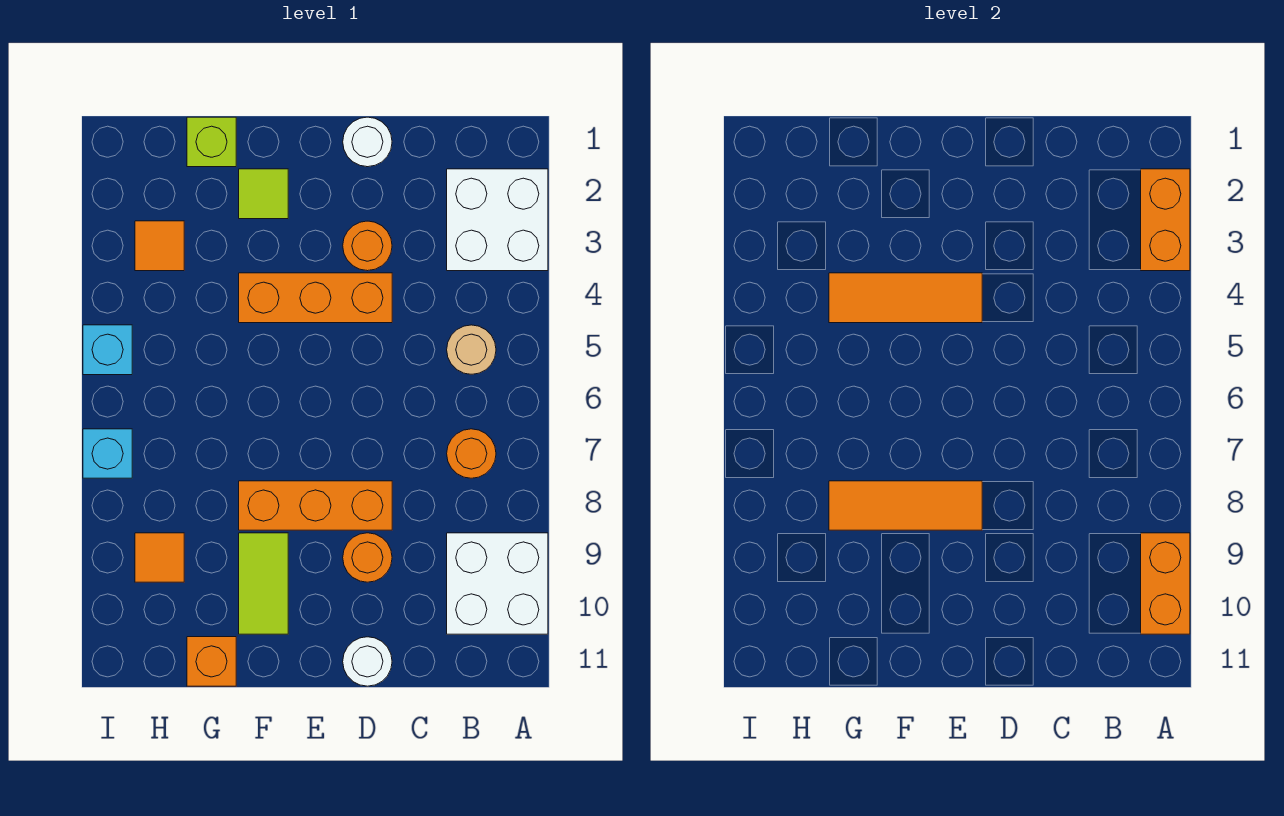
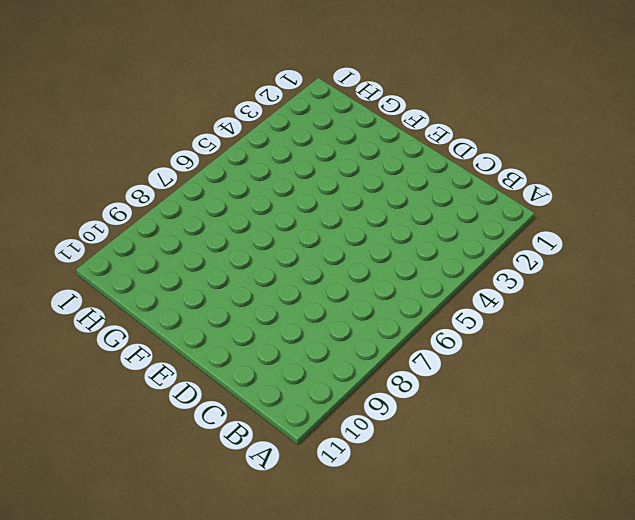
none -> white 2x2 brick [447,169,548,271]
none -> white 2x2 brick [447,533,548,634]
none -> tan 1x1 round brick [447,325,496,374]

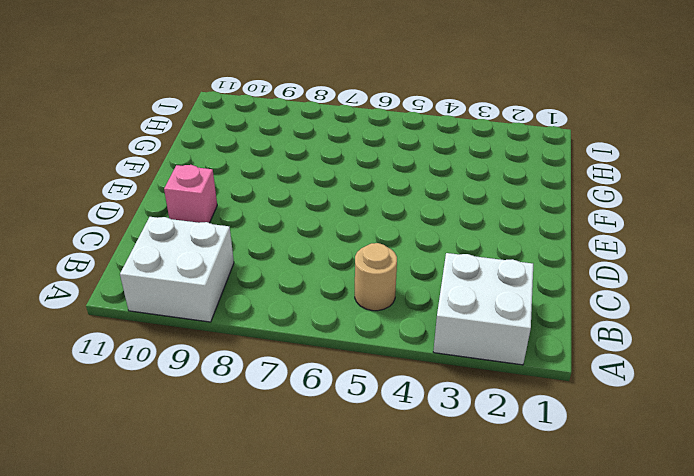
pink 1x1 brick [164,165,217,223] -> none
none -> orange 1x1 round brick [447,429,496,478]
none -> white 1x1 round brick [343,117,392,167]
none -> orange 1x1 round brick [343,221,392,271]

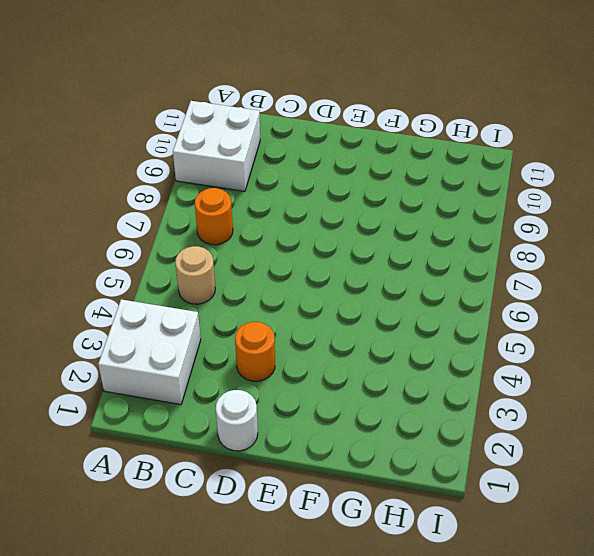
none -> orange 1x3 brick [239,273,392,323]
none -> orange 1x3 brick [239,481,392,530]
none -> orange 1x1 round brick [343,533,392,582]

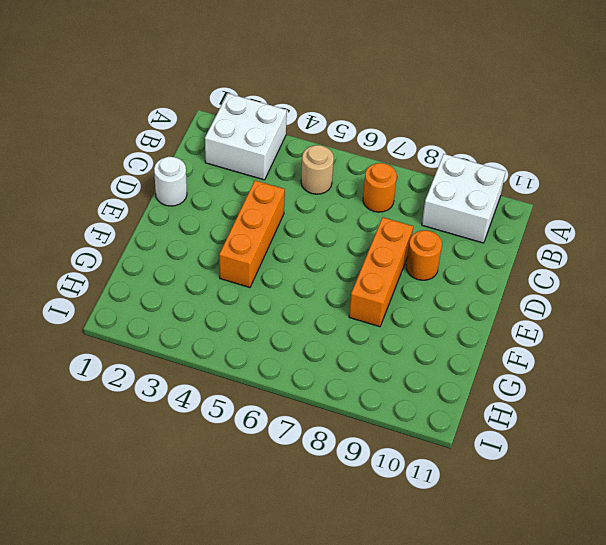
none -> orange 1x1 round brick [343,221,392,271]
none -> white 1x1 round brick [343,637,392,686]
none -> lime 1x1 tile [239,169,288,219]

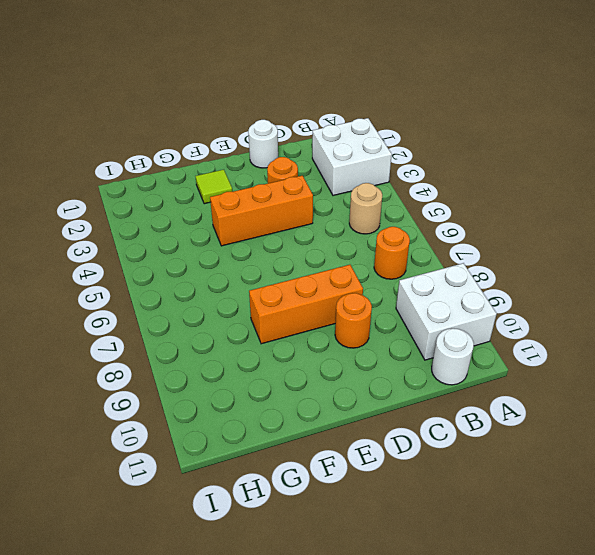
white 1x1 round brick [432,328,474,385] -> white 1x1 round brick moved to [343,637,392,686]
none -> lime 1x2 tile [239,533,288,634]
none -> lime 1x1 brick [187,117,236,167]
none -> orange 1x1 brick [187,637,236,686]

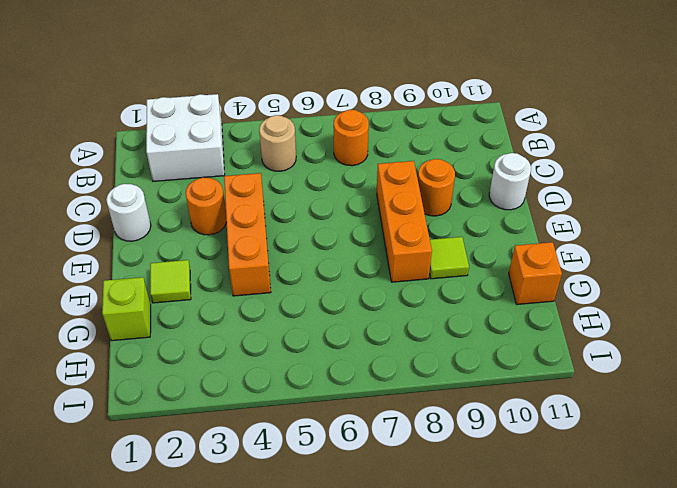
lime 1x1 tile [429,237,469,279] -> lime 1x2 tile [239,533,288,634]
none -> white 2x2 brick [447,533,548,634]
none -> orange 1x1 tile [135,221,184,271]
none -> orange 1x1 tile [135,533,184,582]

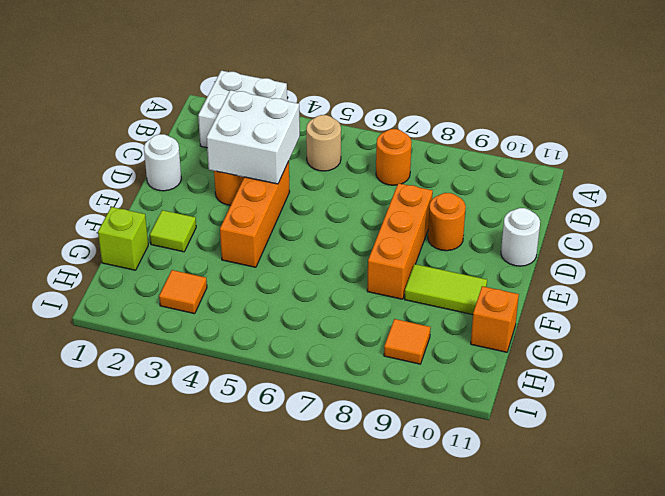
white 2x2 brick [207,90,300,184] -> white 2x2 brick moved to [447,533,548,634]
none -> cyan 1x1 brick [83,325,132,375]
none -> cyan 1x1 brick [83,429,132,478]
none -> orange 1x2 brick [1141,169,1190,271]

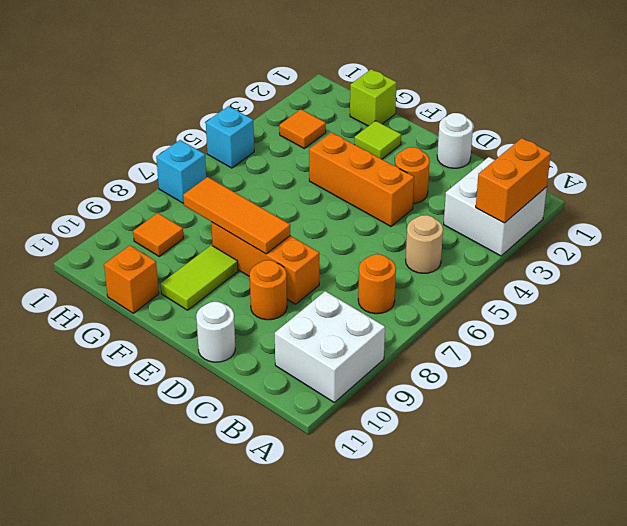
none -> orange 1x2 brick [1141,533,1190,634]
none -> orange 1x3 tile [829,273,982,323]

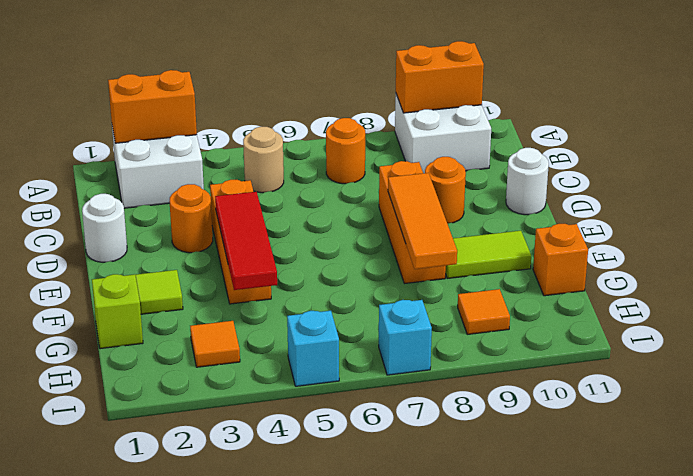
red 1x3 tile [215,192,277,290] -> orange 1x3 tile [829,273,982,323]

